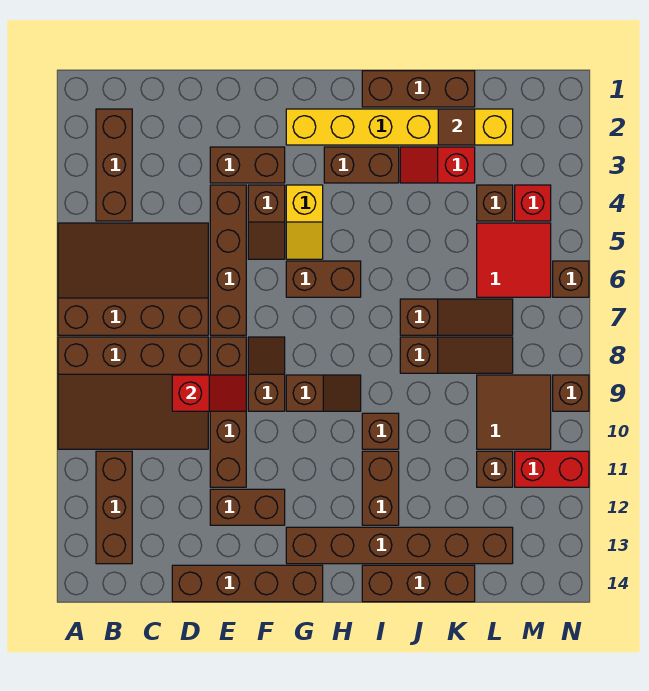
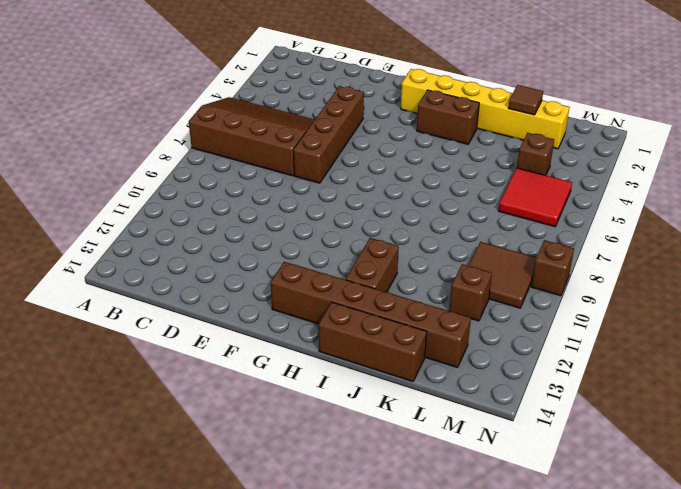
none -> brown 3x4 slope [58,337,208,449]
none -> brown 1x3 brick [96,109,132,221]
none -> brown 1x3 brick [96,451,132,564]
none -> brown 1x4 brick [172,565,323,602]

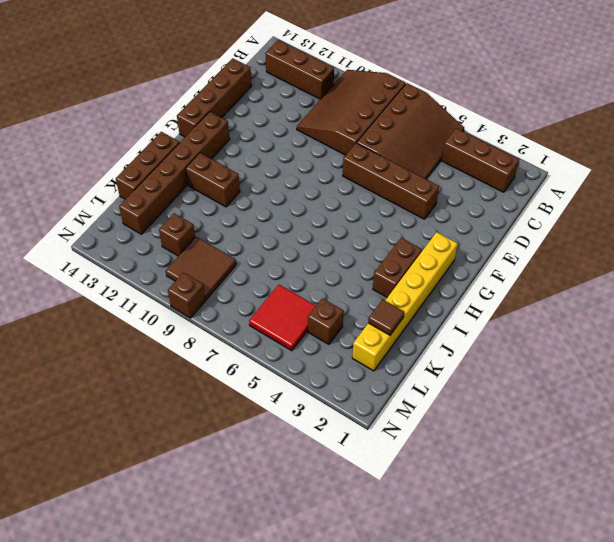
none -> brown 1x2 brick [210,147,285,183]
none -> brown 1x4 brick [210,337,246,487]
none -> brown 1x2 brick [210,489,285,525]
none -> brown 1x2 slope [248,185,285,259]

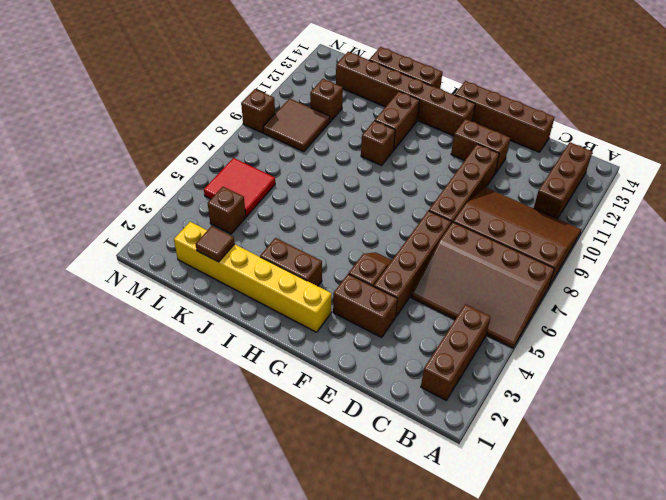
none -> brown 1x2 slope [248,337,285,411]
none -> yellow 1x2 slope [286,185,323,259]
none -> brown 1x2 brick [286,261,361,297]
none -> brown 1x2 slope [286,375,361,411]

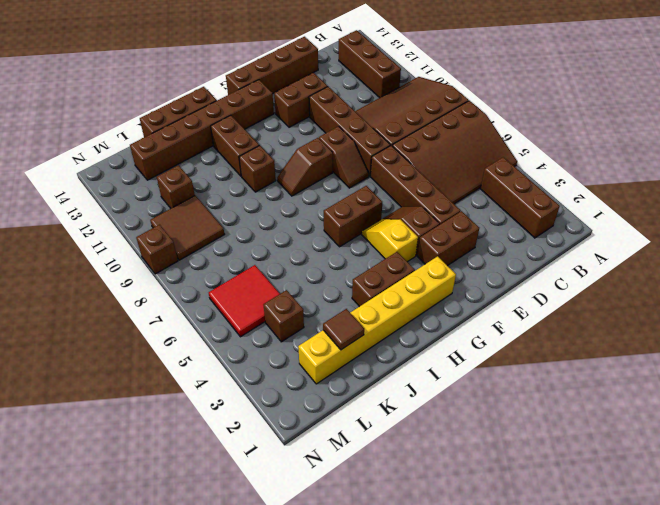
none -> brown 1x3 brick [362,71,475,107]
none -> red 1x2 slope [400,147,475,183]
none -> brown 1x3 slope [400,299,513,335]
none -> brown 1x3 slope [400,337,513,373]

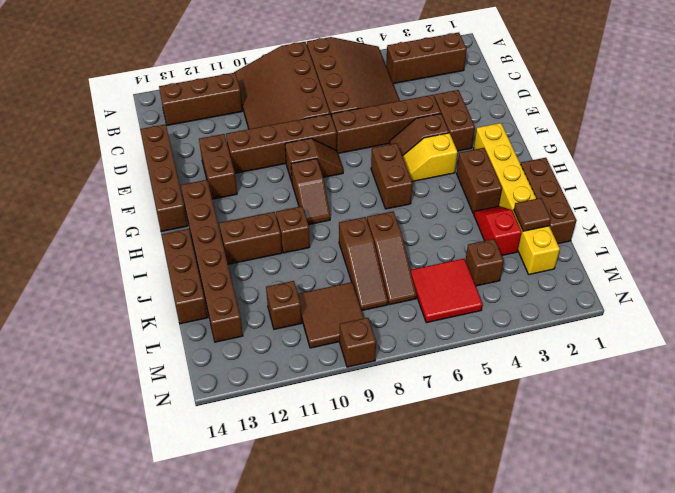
none -> red 1x1 brick [515,185,551,221]
none -> red 1x2 brick [515,451,589,487]
none -> brown 1x1 brick [553,261,589,297]
none -> red 1x2 slope [172,375,246,411]

